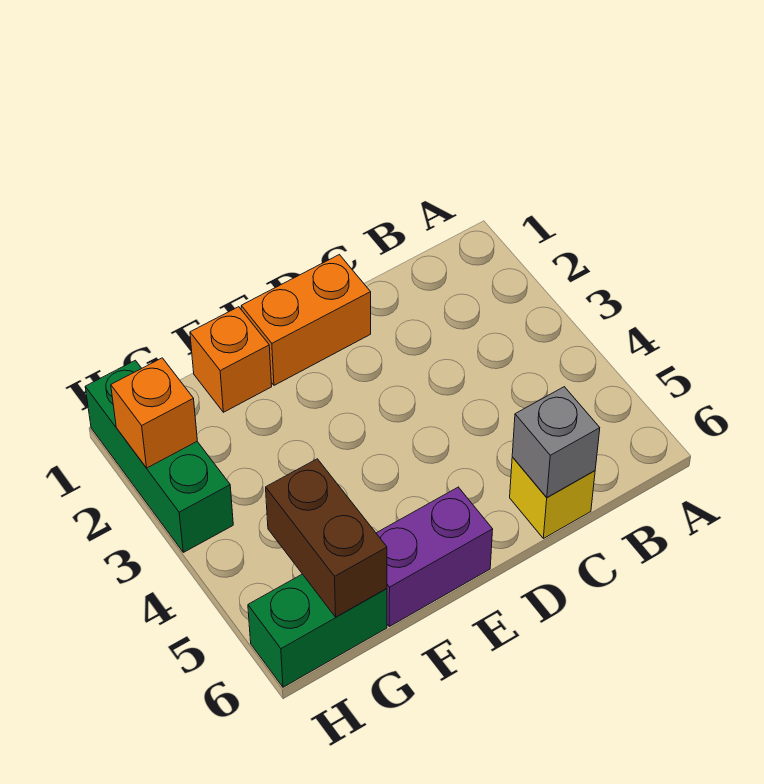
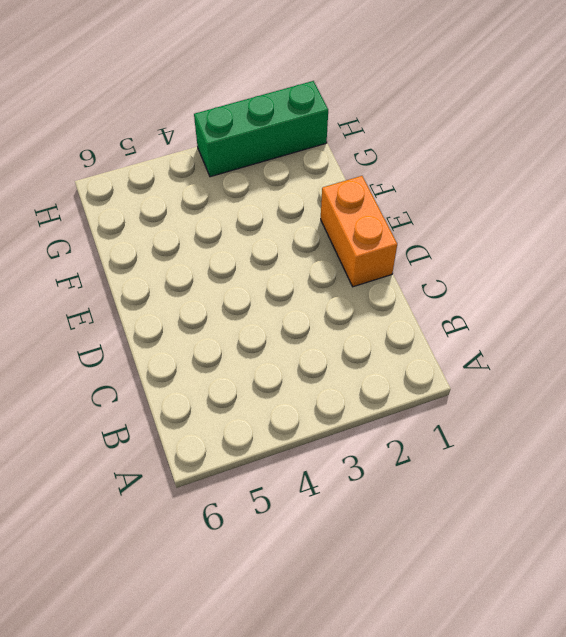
none -> yellow 1x1 brick [510,457,595,538]
none -> purple 1x2 brick [376,487,493,627]

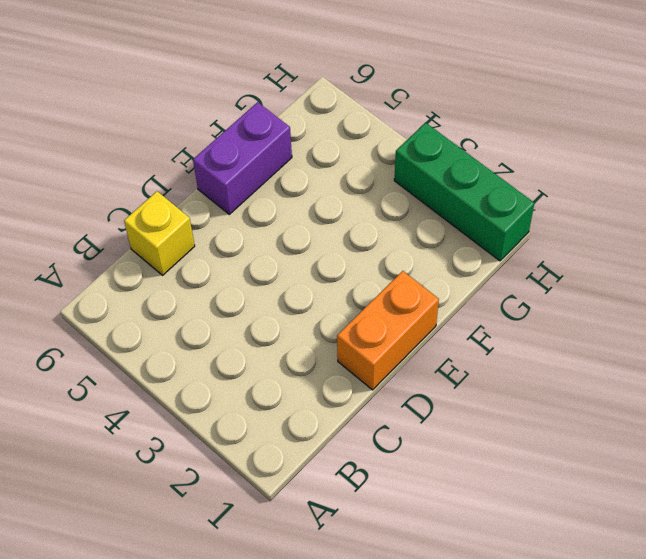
none -> orange 1x1 brick [190,307,272,412]
none -> green 1x2 brick [248,574,387,687]

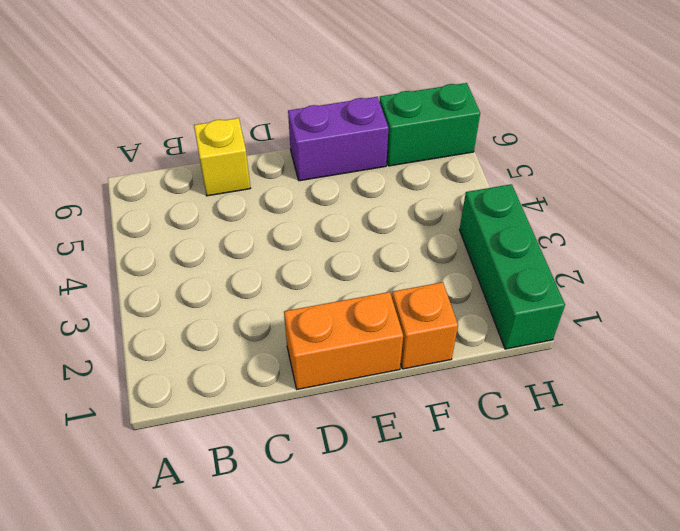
none -> grey 1x1 brick [512,387,600,498]
none -> brown 1x2 brick [266,459,387,617]

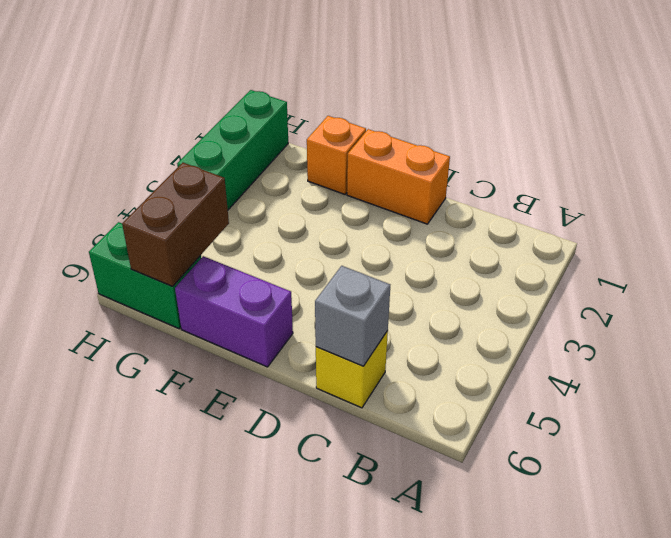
none -> orange 1x1 brick [111,358,197,468]

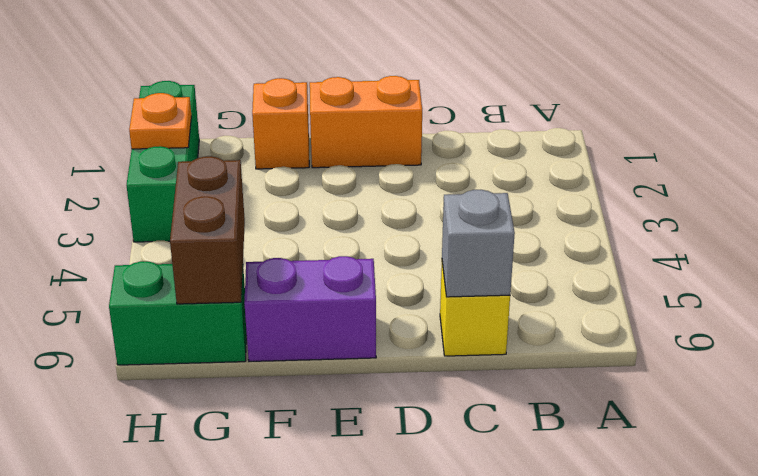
orange 1x1 plate [129,93,191,149] -> orange 1x1 brick [111,358,197,468]

